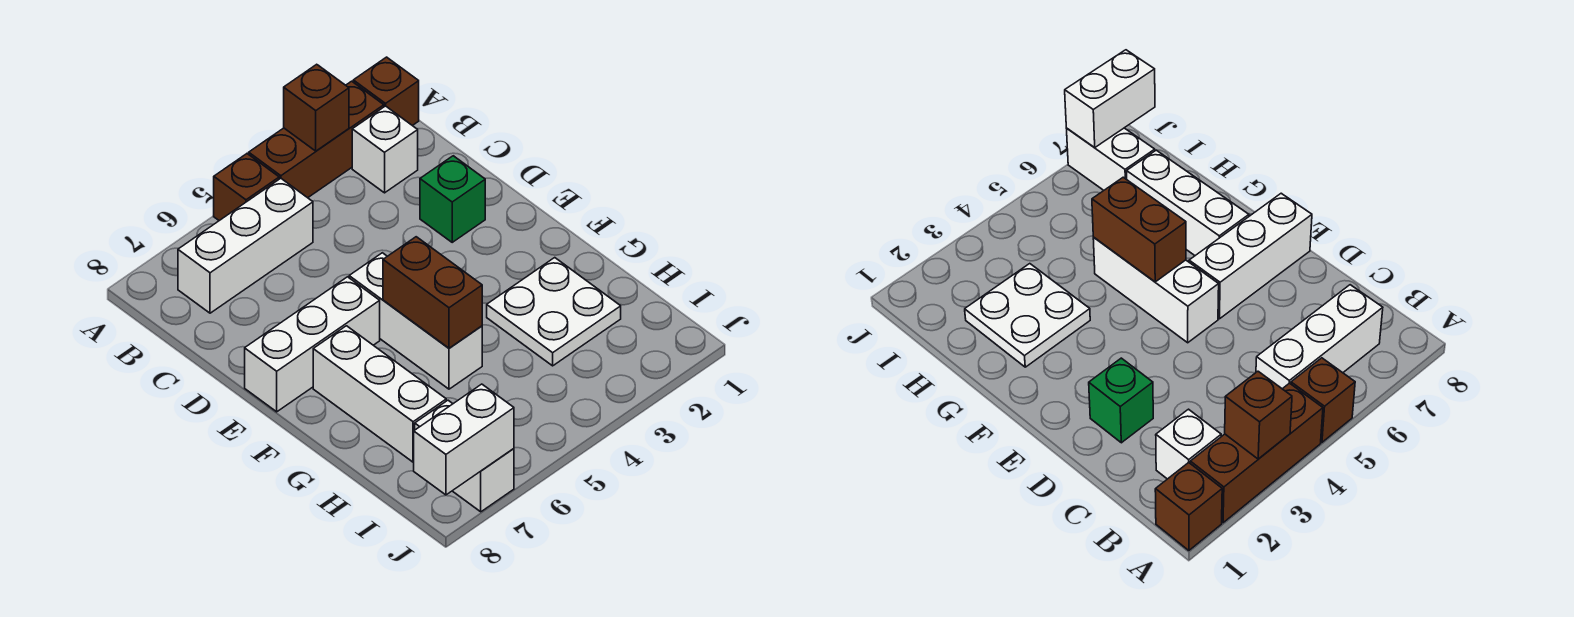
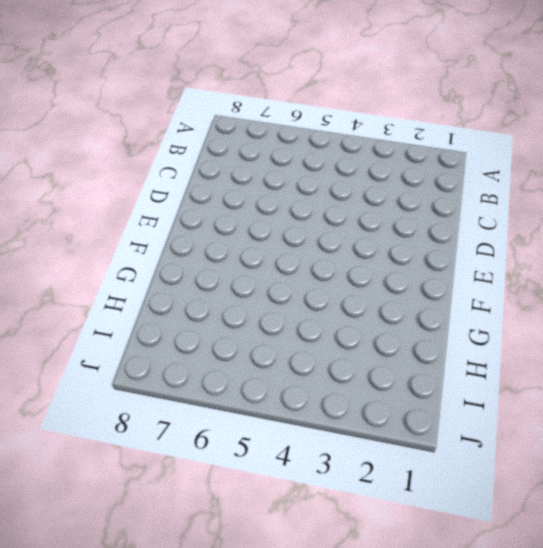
none -> brown 1x1 brick [353,57,419,126]
none -> brown 1x3 brick [249,81,384,198]
none -> brown 1x1 brick [214,154,279,221]

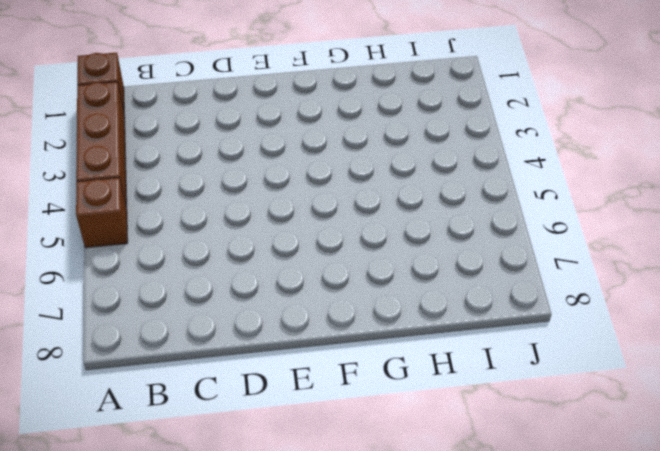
none -> white 1x1 brick [352,106,418,193]
none -> white 1x3 brick [178,178,313,313]
none -> green 1x1 brick [420,156,485,242]

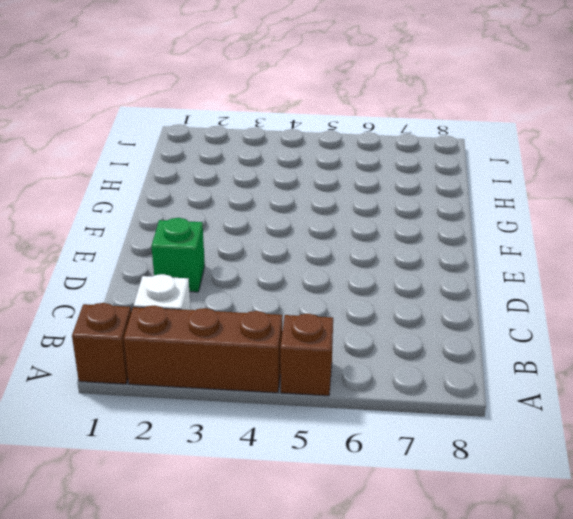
none -> white 1x3 brick [178,178,313,313]
none -> white 1x3 brick [349,253,482,389]
none -> white 1x3 brick [245,277,380,412]

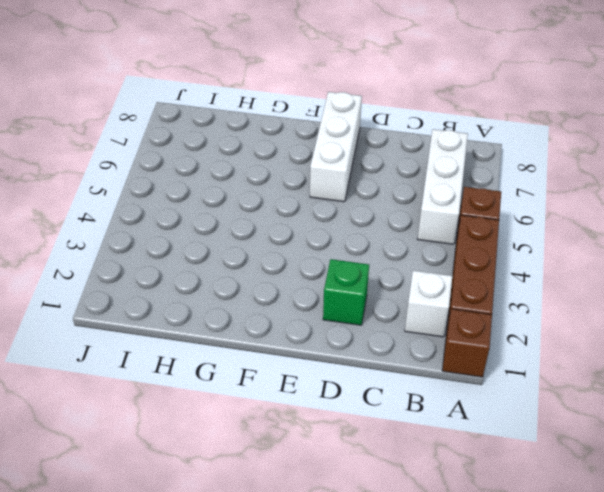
none -> white 1x3 brick [349,253,482,389]
none -> white 1x3 brick [313,326,446,462]
none -> white 2x2 plate [487,258,621,366]

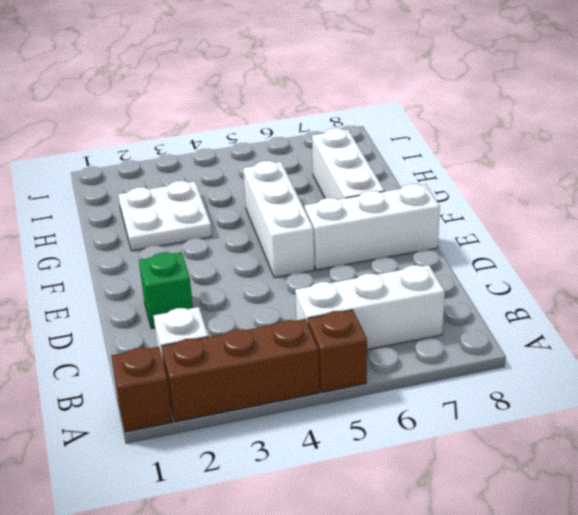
none -> white 1x2 brick [415,400,514,512]
none -> brown 1x1 brick [284,64,349,151]
none -> brown 1x2 brick [383,237,482,348]

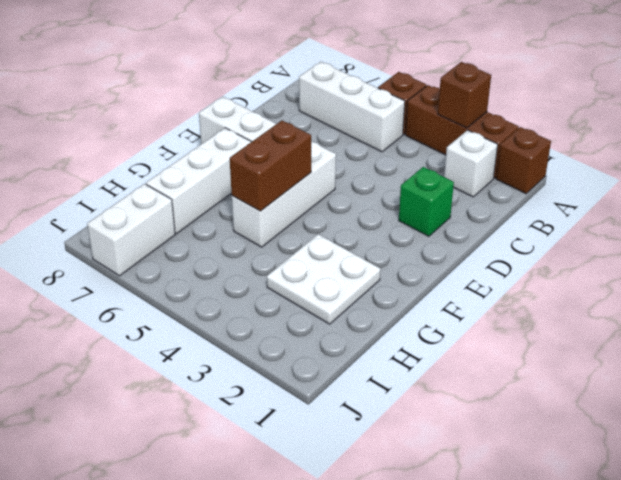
none -> white 1x2 brick [414,384,514,495]

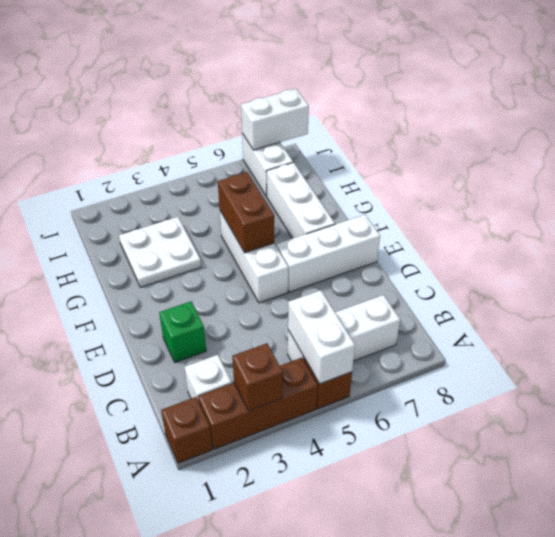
white 1x2 brick [288,290,355,384] -> none

